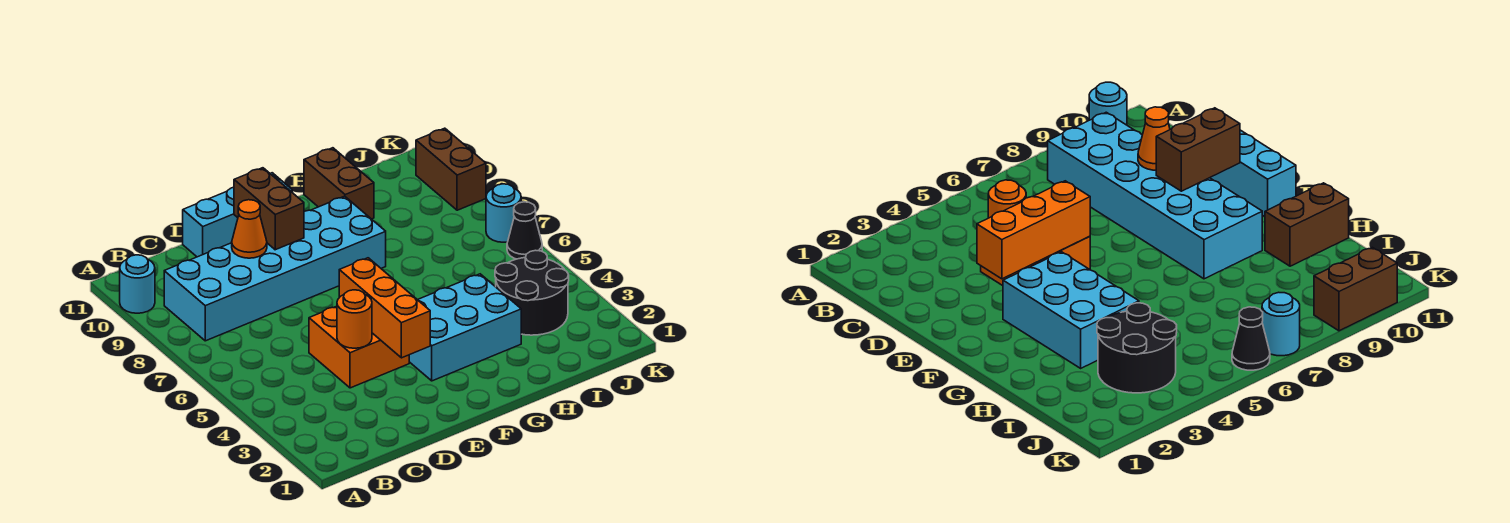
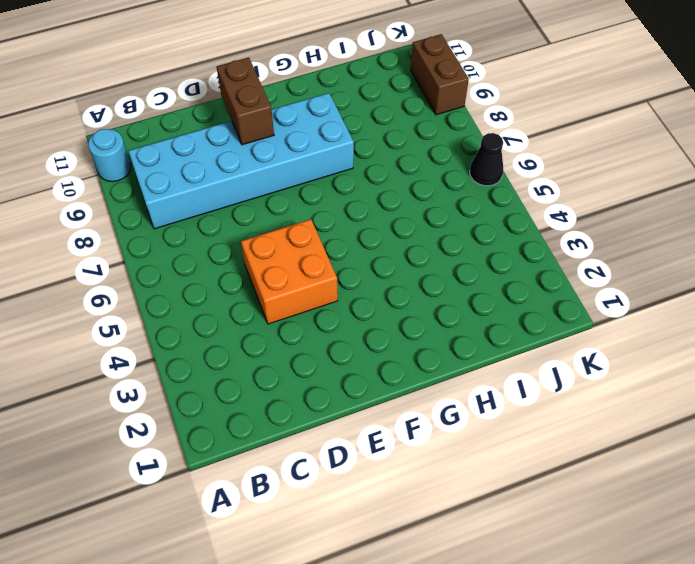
none -> cyan 1x3 brick [183,173,292,257]
none -> cyan 2x3 brick [409,274,521,381]
none -> brown 1x2 brick [304,148,374,219]

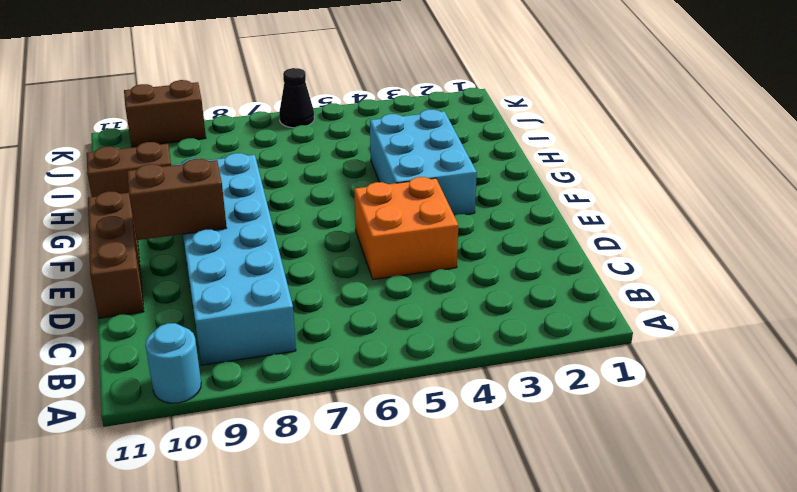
brown 1x3 brick [88,191,144,318] -> cyan 1x3 brick [183,173,292,257]
none -> black 2x2 round brick [495,250,569,335]
none -> cyan 1x1 round brick [486,184,521,242]
none -> orange 1x1 round brick [337,290,372,348]

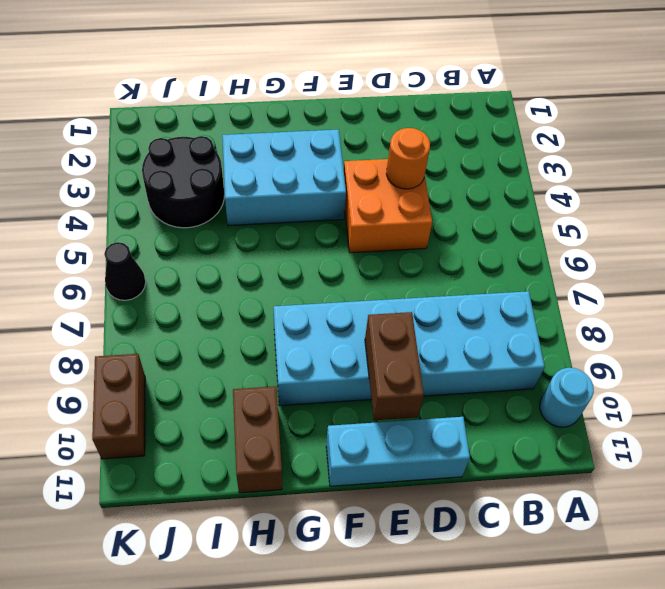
none -> cyan 1x1 round brick [486,184,521,242]
none -> orange 1x1 cone [232,200,267,258]
none -> orange 1x3 brick [339,258,430,358]

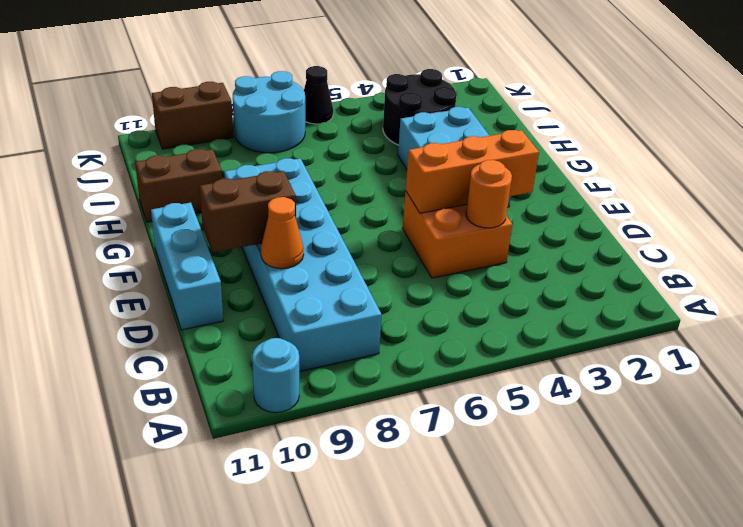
cyan 2x2 round brick [233,71,305,153] -> cyan 1x1 round brick [486,184,521,242]

